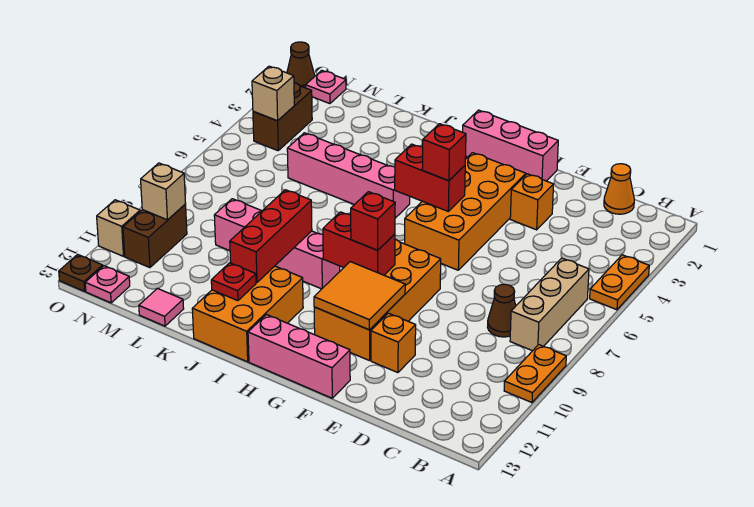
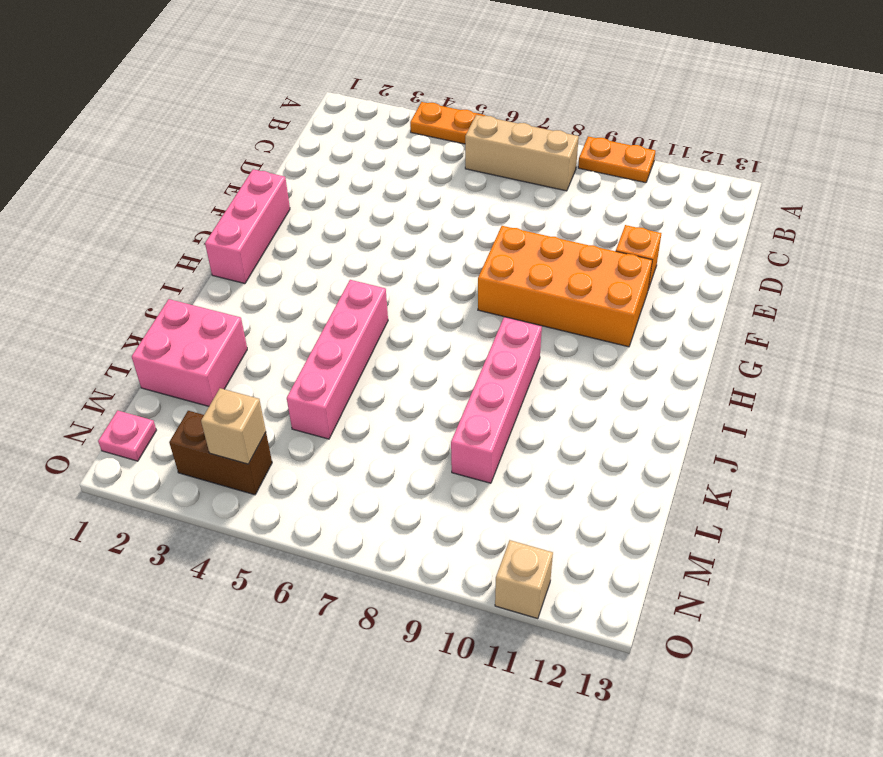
pink 2x2 brick [132,299,247,406] -> none
none -> orange 1x1 cone [604,164,634,214]
none -> brown 1x1 cone [488,284,516,337]
none -> orange 1x1 brick [510,174,554,230]
none -> orange 2x4 brick [405,153,526,270]

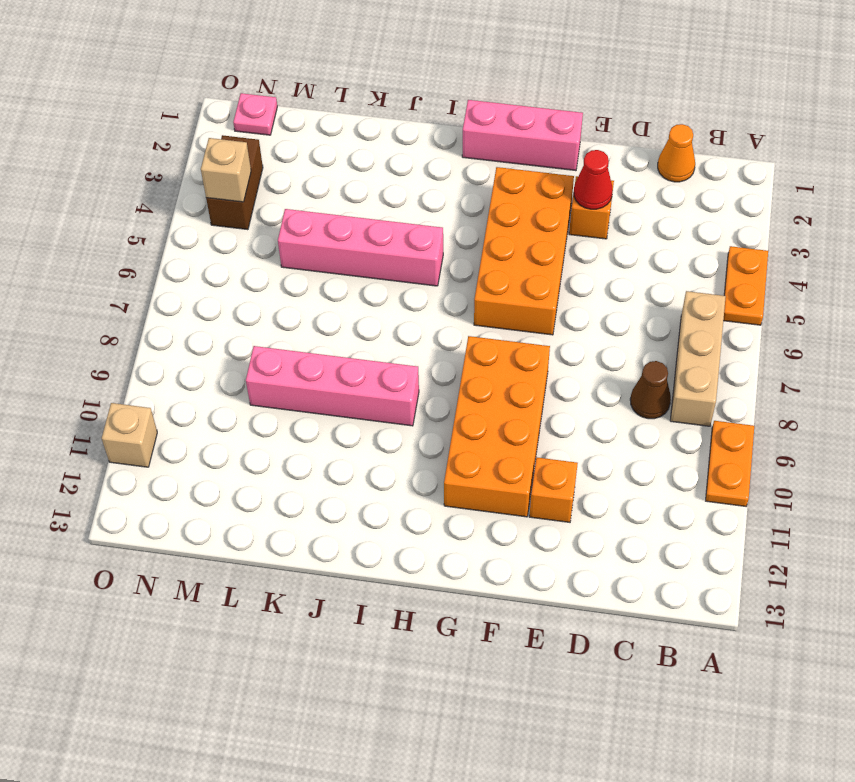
red 1x1 cone [574,150,613,209] -> none
none -> pink 1x3 brick [248,315,350,398]
none -> orange 2x3 brick [192,266,303,362]
none -> pink 1x1 tile [139,288,184,326]
none -> brown 1x2 brick [123,204,187,268]

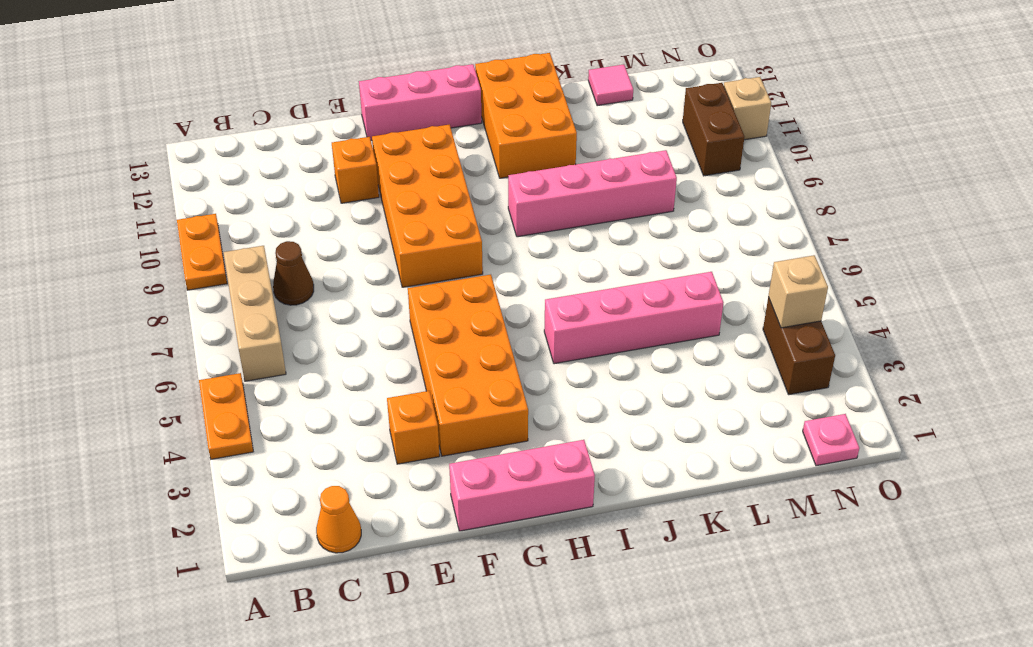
none -> pink 1x1 plate [85,266,130,303]
none -> brown 1x1 cone [287,42,315,88]
none -> brown 1x1 plate [59,254,103,291]
none -> orange 2x2 tile [314,262,405,330]

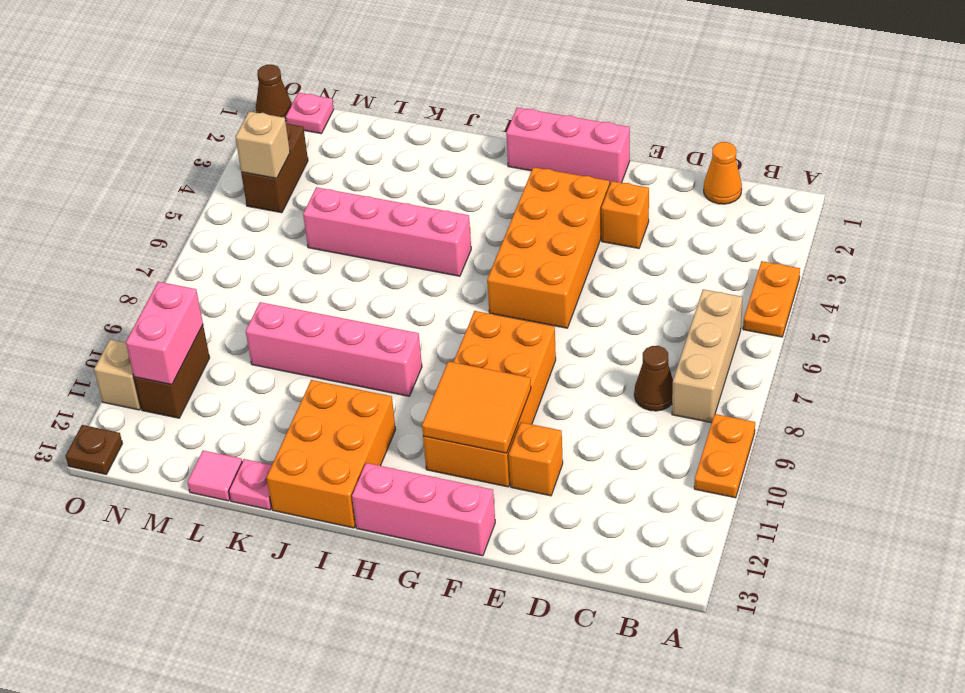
pink 1x1 plate [229,459,272,510] -> pink 1x1 plate moved to [85,266,130,303]
pink 1x2 brick [126,282,203,385] -> tan 1x1 brick [141,163,186,220]
none -> red 1x2 brick [395,144,465,211]
none -> red 1x2 brick [323,212,395,275]
none -> red 1x3 brick [230,190,312,283]
none -> red 1x1 plate [211,263,256,301]

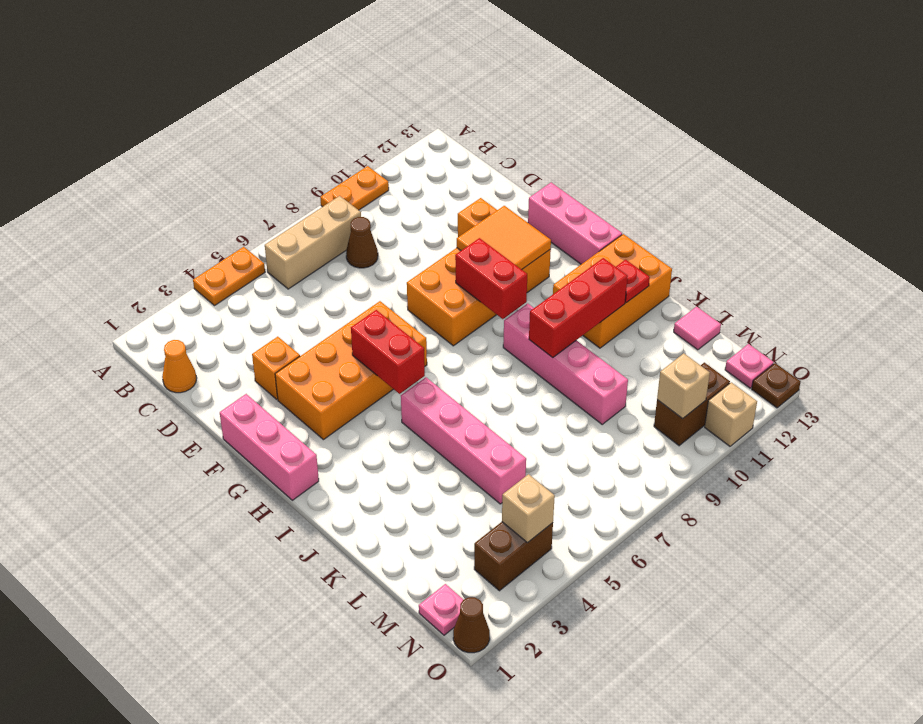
none -> red 1x1 brick [422,124,466,181]
none -> red 1x1 brick [351,192,395,250]

